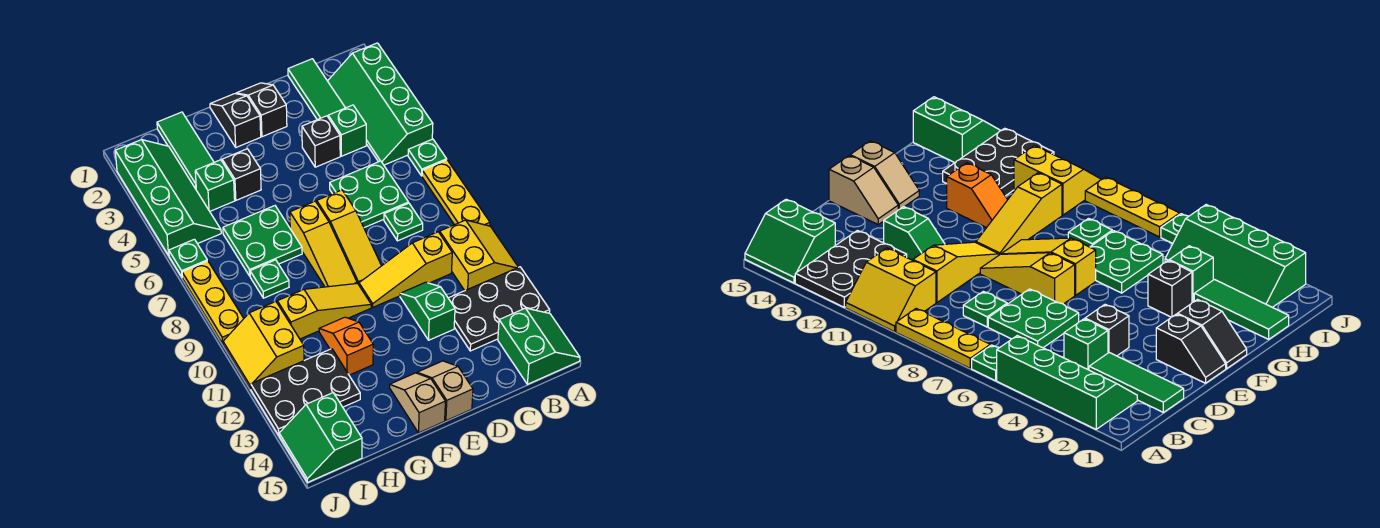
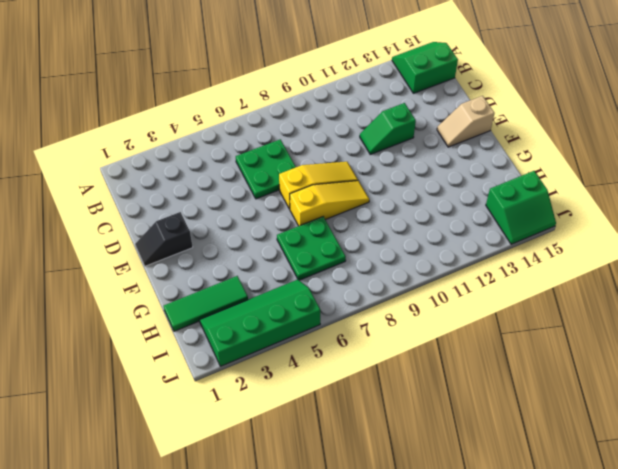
none -> green 2x4 slope [328,43,433,165]
none -> green 1x1 plate [408,139,447,176]
none -> yellow 1x3 plate [422,160,490,226]
none -> yellow 2x2 slope [440,220,518,291]

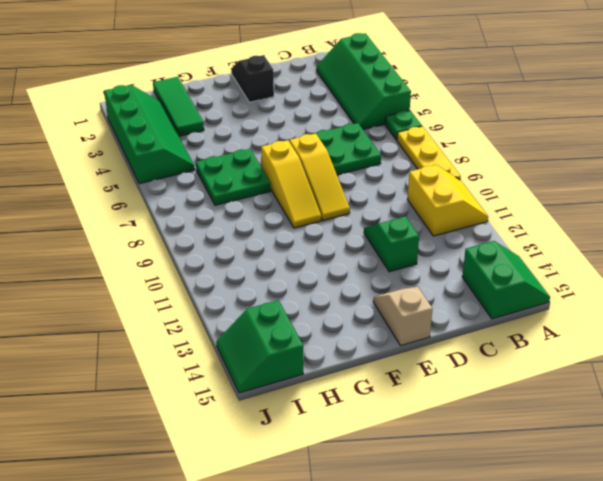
none -> black 2x3 plate [448,267,550,351]
none -> green 1x3 tile [288,59,345,120]
none -> green 1x1 brick [328,105,366,156]
none -> green 1x1 plate [384,203,423,241]

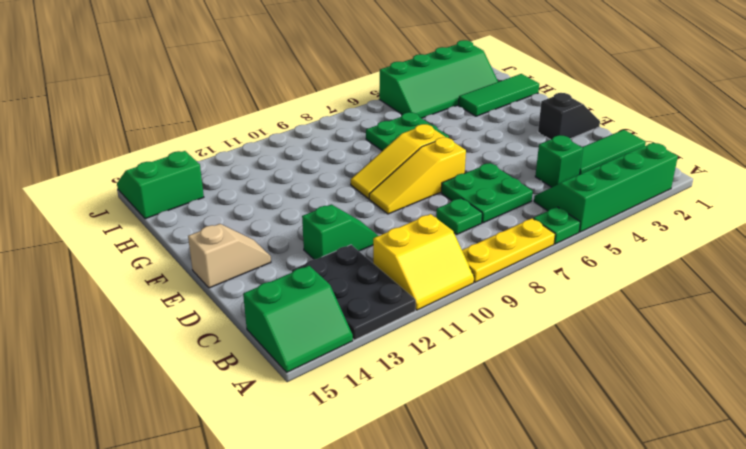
none -> yellow 1x3 slope [359,232,452,307]
none -> black 1x1 brick [302,116,340,167]
none -> black 1x2 slope [210,94,261,147]
none -> yellow 1x3 slope [277,283,371,339]

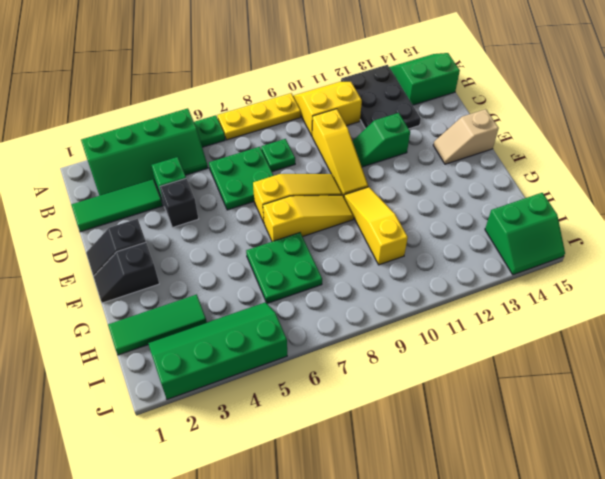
none -> tan 1x2 slope [390,373,445,433]
none -> black 1x1 brick [222,149,261,200]
none -> orange 1x2 slope [319,317,373,375]
none -> green 1x1 brick [195,160,235,211]

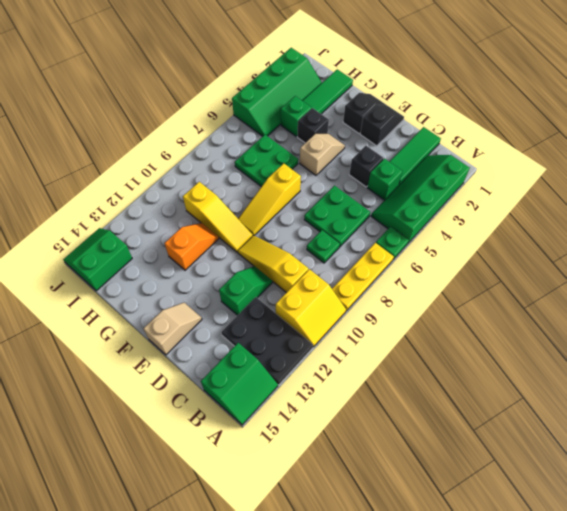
tan 1x2 slope [300,134,345,175] -> tan 1x2 slope moved to [390,373,445,433]
none -> yellow 1x3 slope [317,190,381,285]
none -> green 1x1 plate [250,260,289,298]
none -> black 2x3 plate [251,349,360,435]
none -> yellow 2x2 slope [223,302,304,389]

